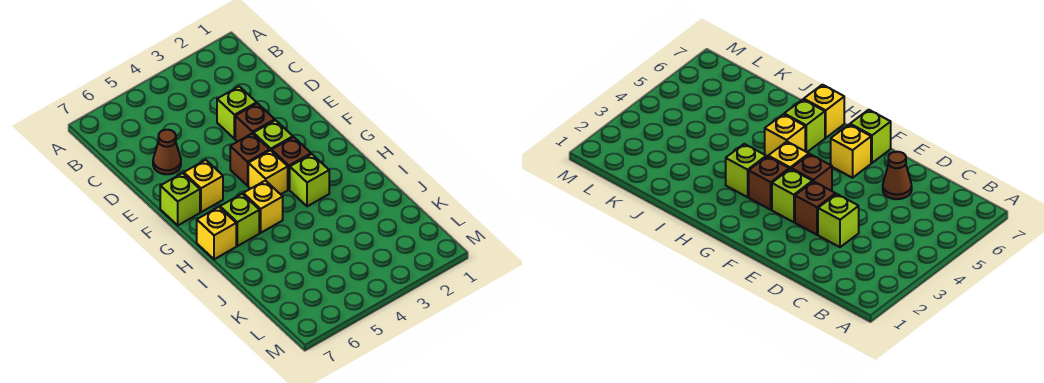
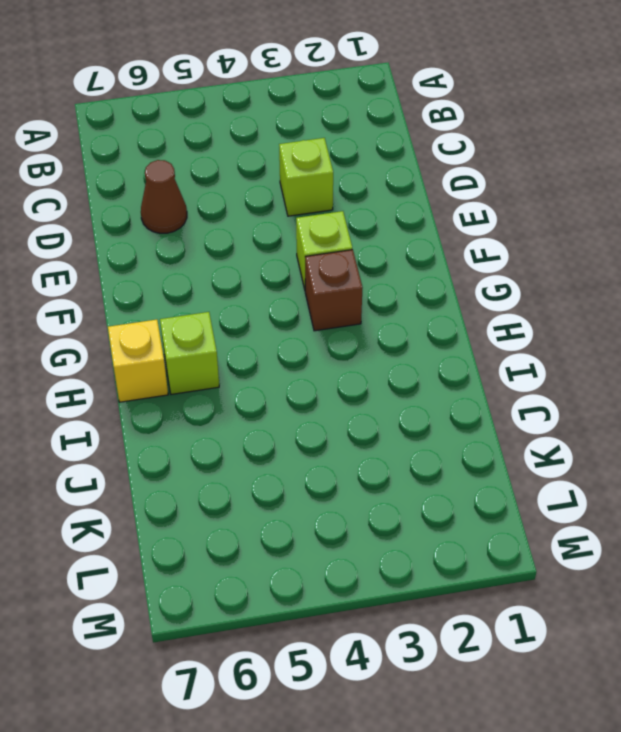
none -> brown 1x1 brick [235,103,275,142]
none -> brown 1x1 brick [230,133,270,186]
none -> yellow 1x1 brick [184,160,223,212]

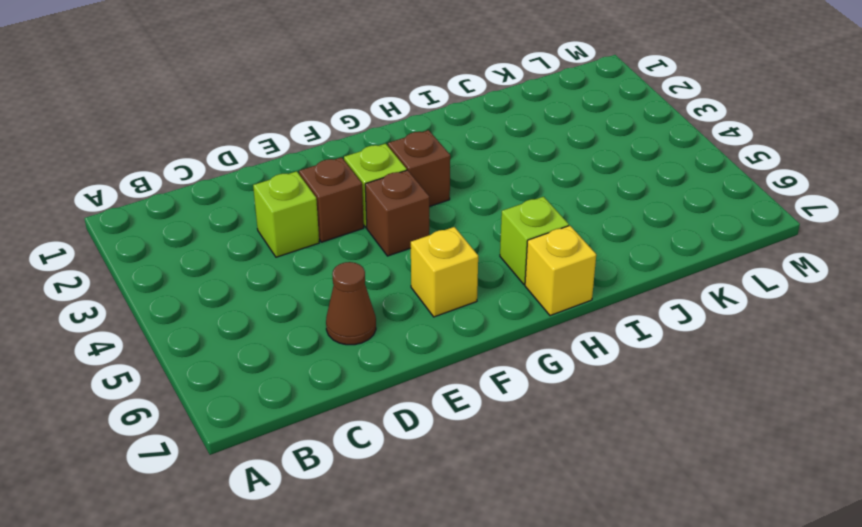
none -> lime 1x1 brick [160,173,200,225]
none -> yellow 1x1 brick [248,150,288,194]
none -> lime 1x1 brick [290,154,329,206]

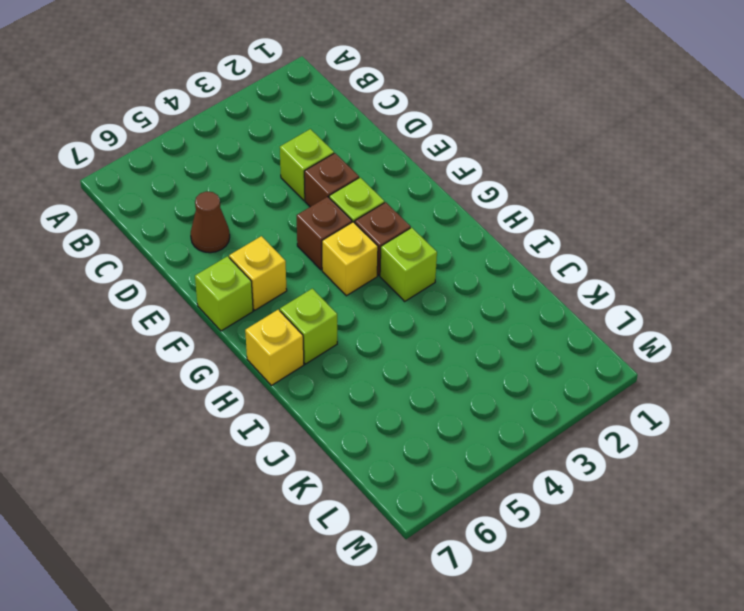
none -> yellow 1x1 brick [243,180,283,233]

